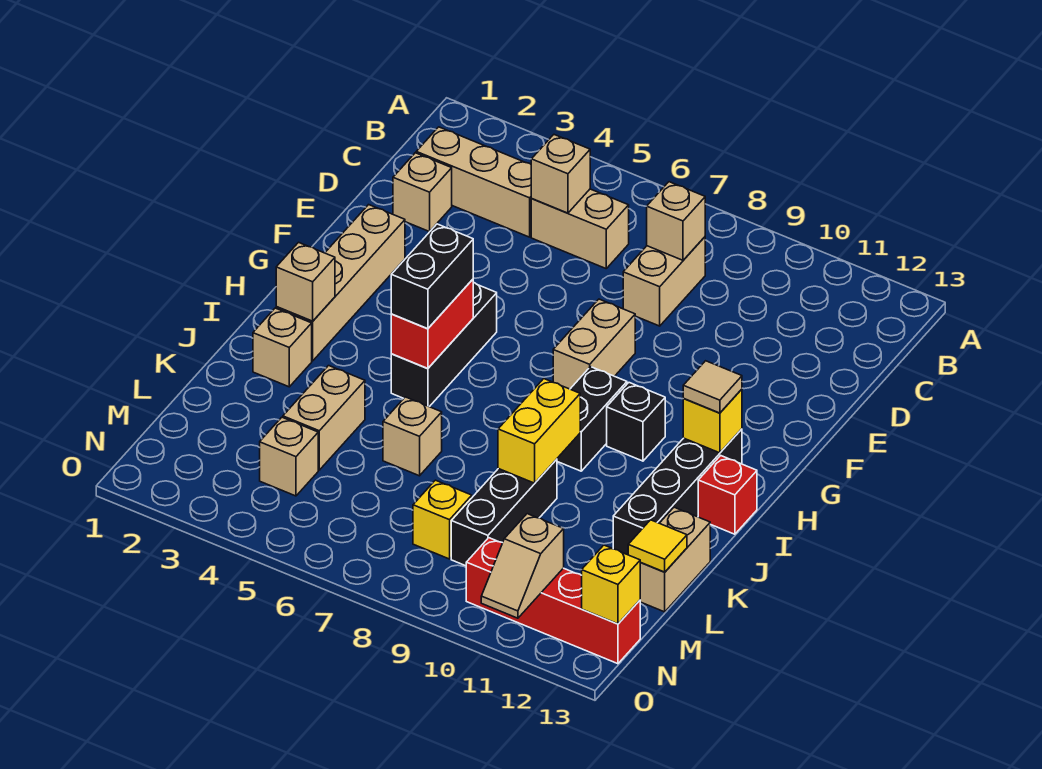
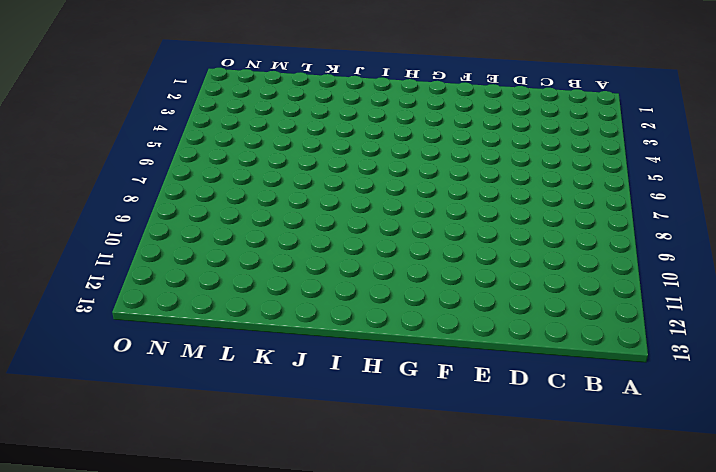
none -> tan 1x3 brick [416,127,532,237]
none -> tan 1x2 brick [531,189,629,268]
none -> tan 1x2 brick [623,237,705,326]
none -> tan 1x1 brick [393,153,452,232]

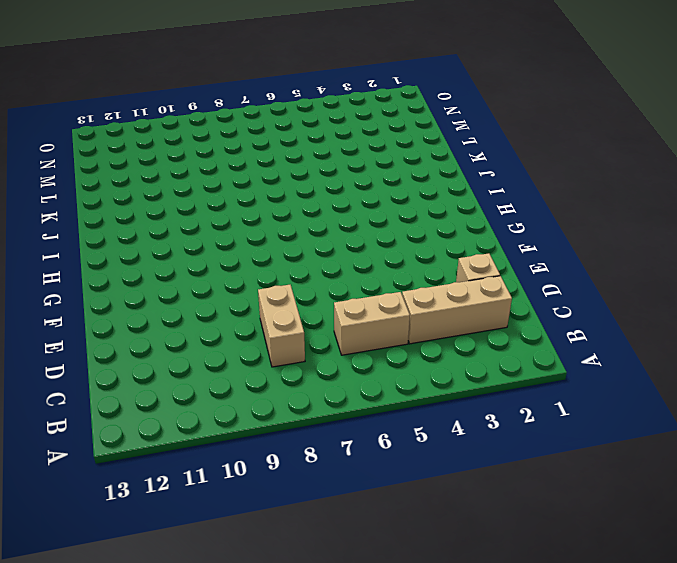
none -> tan 1x4 brick [276,205,405,361]
none -> tan 1x2 brick [553,299,635,389]
none -> black 1x3 brick [391,282,497,407]
none -> black 1x2 brick [557,367,627,471]

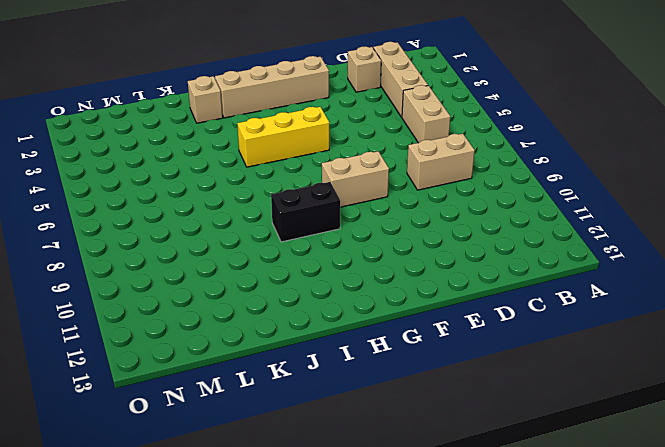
yellow 1x3 brick [237,107,329,167] -> black 1x3 brick [391,282,497,407]
none -> black 1x1 brick [607,383,665,461]
none -> black 1x4 brick [613,429,742,555]
none -> red 1x1 brick [698,456,757,534]
none -> tan 1x2 brick [283,366,365,470]

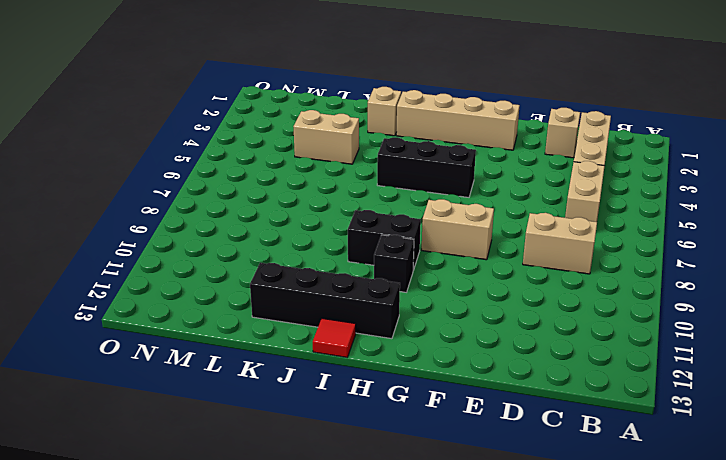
red 1x1 tile [313,318,356,357] -> red 1x1 brick [698,456,757,534]
none -> tan 1x1 brick [383,397,442,476]
none -> black 1x3 brick [451,459,557,566]
none -> tan 1x2 brick [640,507,710,612]
none -> tan 1x1 brick [260,417,318,496]

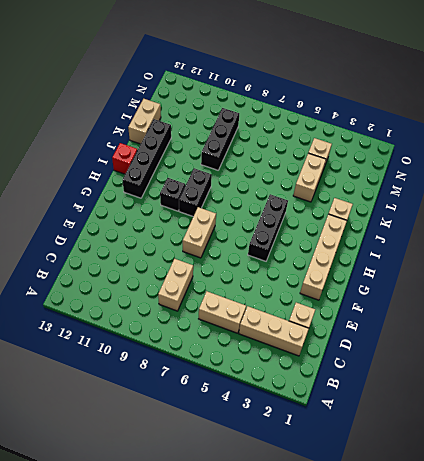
none -> tan 1x1 brick [383,397,442,476]
none -> yellow 1x1 brick [413,480,472,559]
none -> red 1x4 brick [466,538,640,664]
none -> tan 1x1 brick [531,135,590,213]

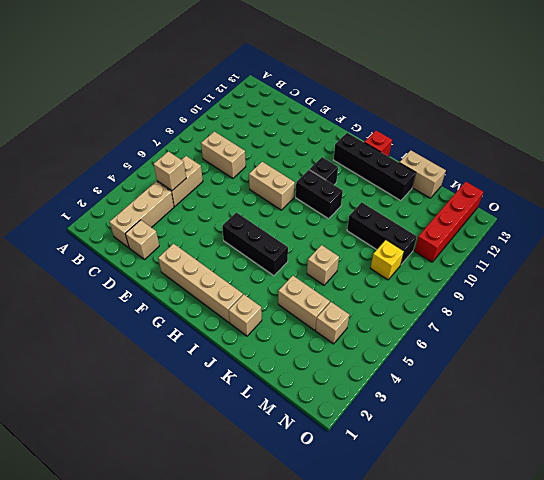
none -> tan 1x1 brick [647,182,705,260]
none -> red 1x2 brick [391,279,473,368]
none -> yellow 1x1 brick [683,389,742,453]
none -> tan 1x1 brick [276,242,335,321]

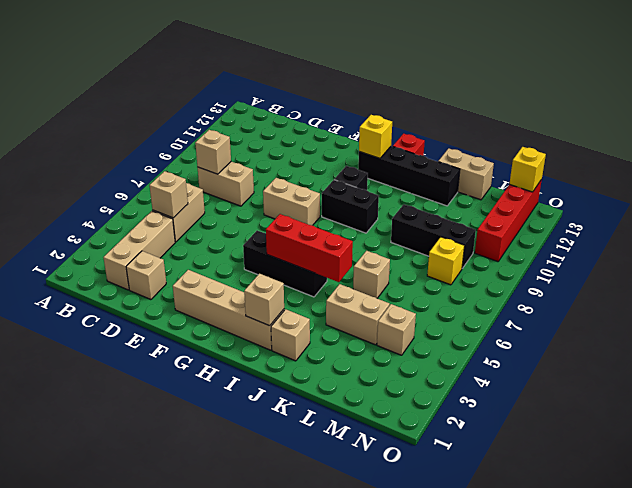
red 1x3 brick [266,214,353,282] -> red 1x2 brick [391,279,473,368]
none -> yellow 1x2 brick [498,379,580,483]
none -> yellow 1x1 tile [628,520,687,572]
none -> tan 1x2 slope [481,514,564,618]
none -> black 1x2 brick [391,224,473,329]

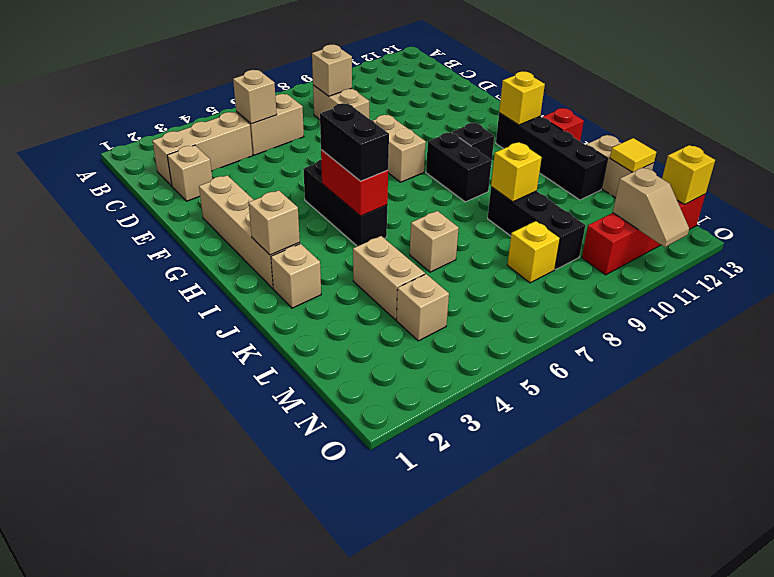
yellow 1x1 brick [491,142,542,202] -> yellow 1x2 brick [498,379,580,483]
none -> tan 1x1 tile [683,361,742,413]

